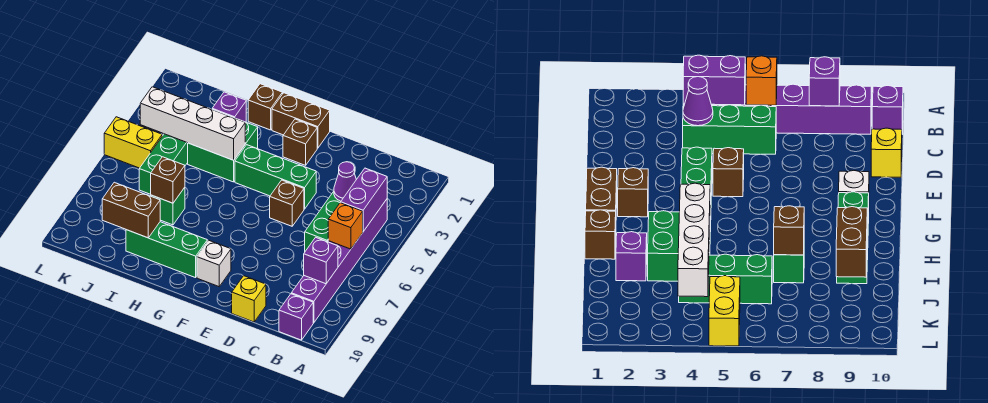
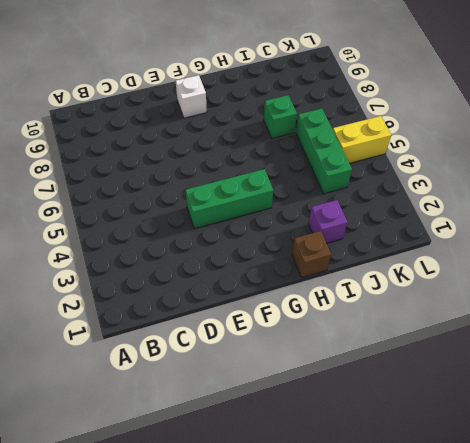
none -> purple 1x6 brick [291,199,387,323]
none -> purple 1x1 brick [279,294,313,340]
none -> green 1x3 brick [305,191,341,251]

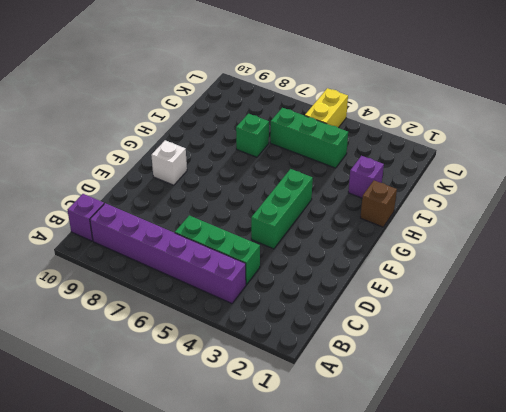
none -> yellow 1x1 brick [232,276,266,322]
none -> brown 1x1 brick [270,180,304,226]
none -> brown 1x2 brick [272,93,330,148]

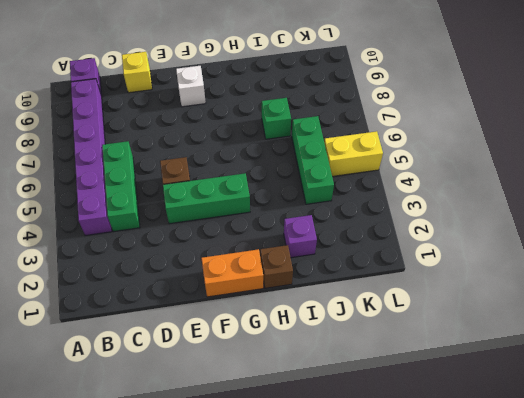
orange 1x2 brick [201,249,263,297] -> brown 1x2 brick [272,93,330,148]
none -> brown 1x1 brick [283,119,317,165]
none -> green 1x3 brick [126,222,207,278]
none -> green 2x2 brick [188,121,258,182]

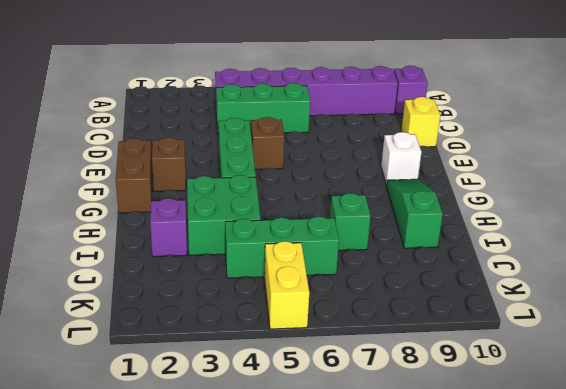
green 1x3 slope [387,179,443,248] -> green 1x3 brick [126,222,207,278]
none -> brown 1x1 brick [248,84,282,130]
none -> purple 1x2 brick [341,168,387,231]
none -> orange 1x1 brick [328,203,363,249]

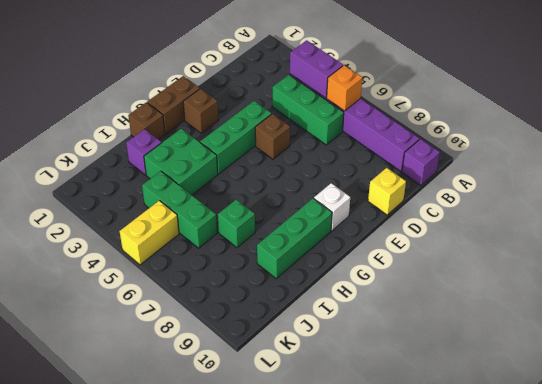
none -> purple 1x1 brick [304,237,338,284]
none -> purple 1x1 cone [334,162,356,201]
none -> white 1x4 brick [140,87,245,160]

